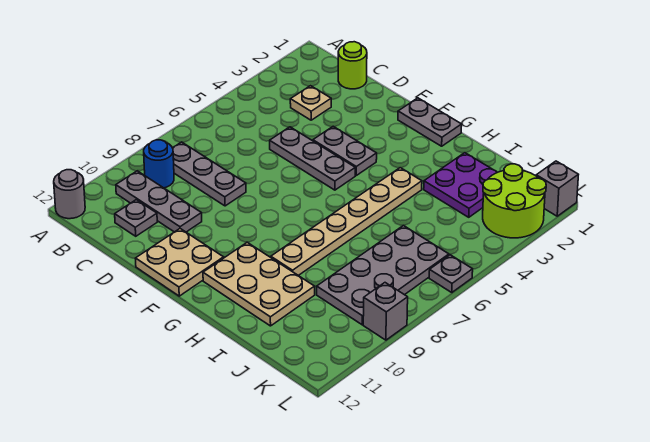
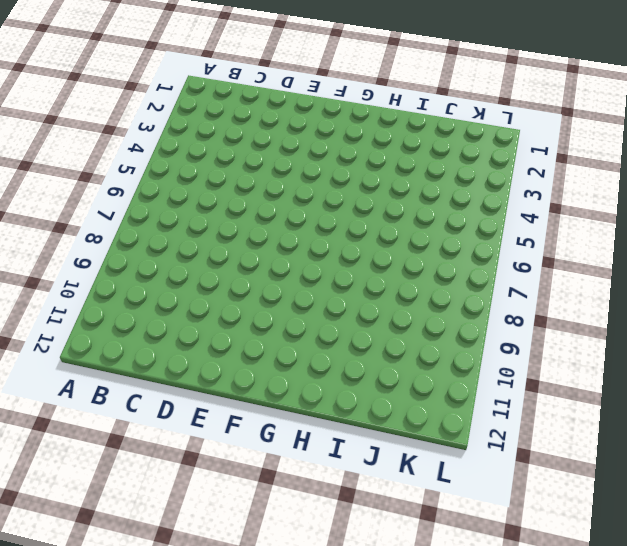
none -> grey 1x1 round brick [54,170,85,219]
none -> grey 1x3 plate [173,142,246,206]
none -> blue 1x1 round brick [144,140,174,188]

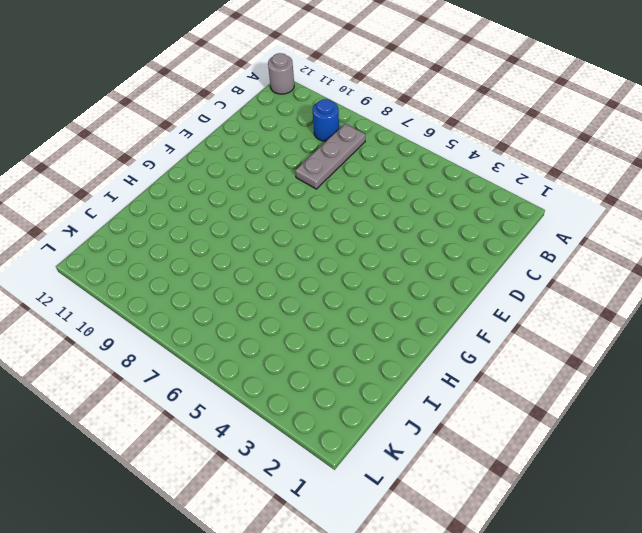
none -> grey 1x3 plate [116,171,202,232]
none -> lime 1x1 round brick [338,42,367,89]
none -> tan 1x1 plate [290,86,331,120]

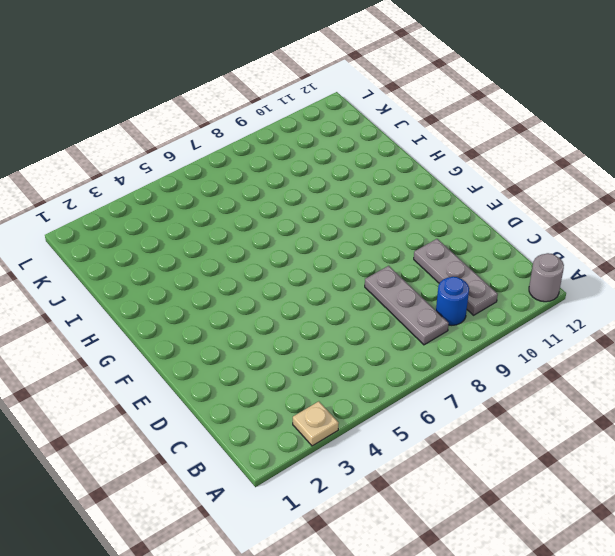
tan 1x1 plate [293,401,339,446] -> tan 1x1 plate moved to [290,86,331,120]
none -> lime 1x1 round brick [338,42,367,89]
none -> grey 1x1 plate [115,200,157,236]
none -> grey 1x3 plate [270,127,355,190]

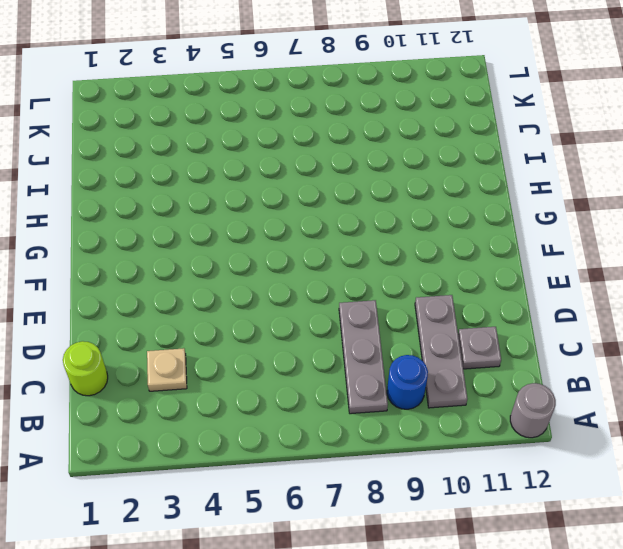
none -> grey 1x3 plate [270,127,355,190]
none -> grey 1x2 plate [313,126,377,175]
none -> tan 2x2 plate [135,229,224,296]

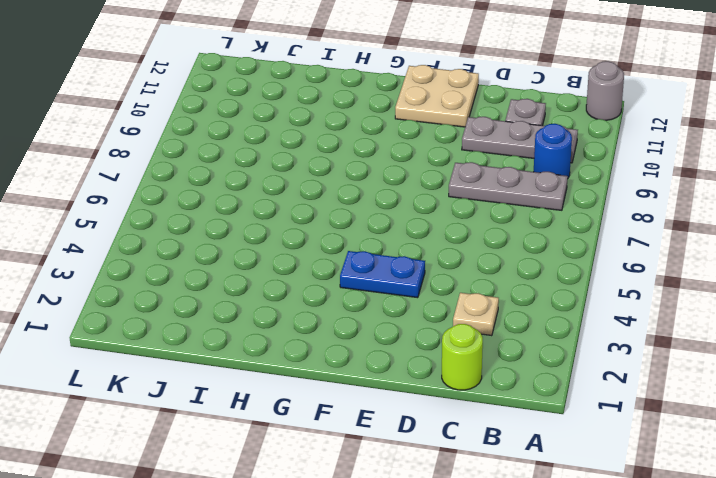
blue 1x2 plate [340,251,425,298] -> grey 1x2 plate [313,126,377,175]
none -> grey 1x3 plate [270,127,355,190]
none -> grey 1x2 plate [398,98,462,146]
none -> tan 2x3 plate [203,243,315,326]

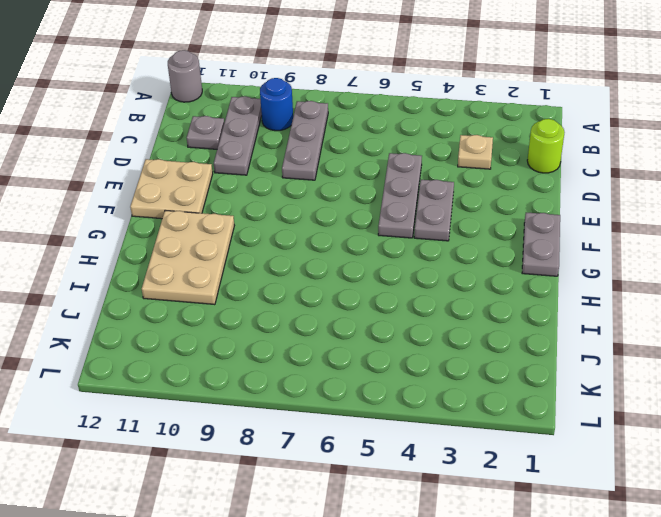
none -> tan 1x6 plate [271,168,422,276]
none -> purple 2x2 plate [424,153,497,217]
none -> grey 2x4 plate [317,225,449,325]

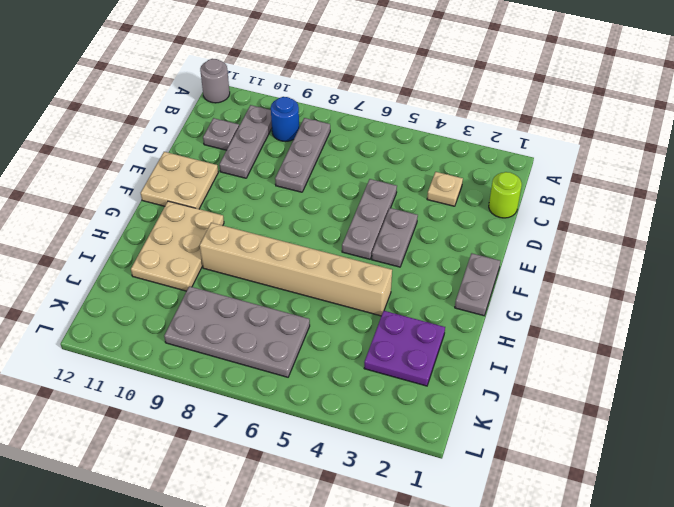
tan 1x6 brick [200,223,392,316] -> tan 1x6 plate [271,168,422,276]
none -> lime 2x2 round brick [483,164,546,238]
none -> grey 1x1 brick [536,161,578,216]
none -> grey 1x1 plate [429,255,473,292]

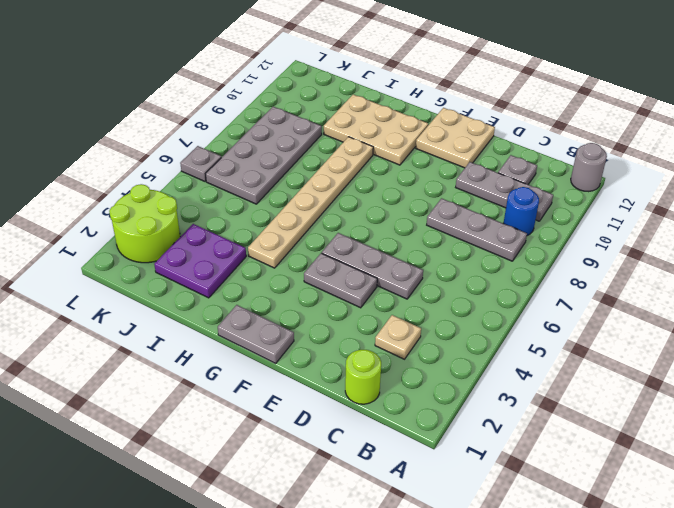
none -> grey 1x1 brick [536,161,578,216]
none -> grey 1x1 brick [363,283,408,340]

